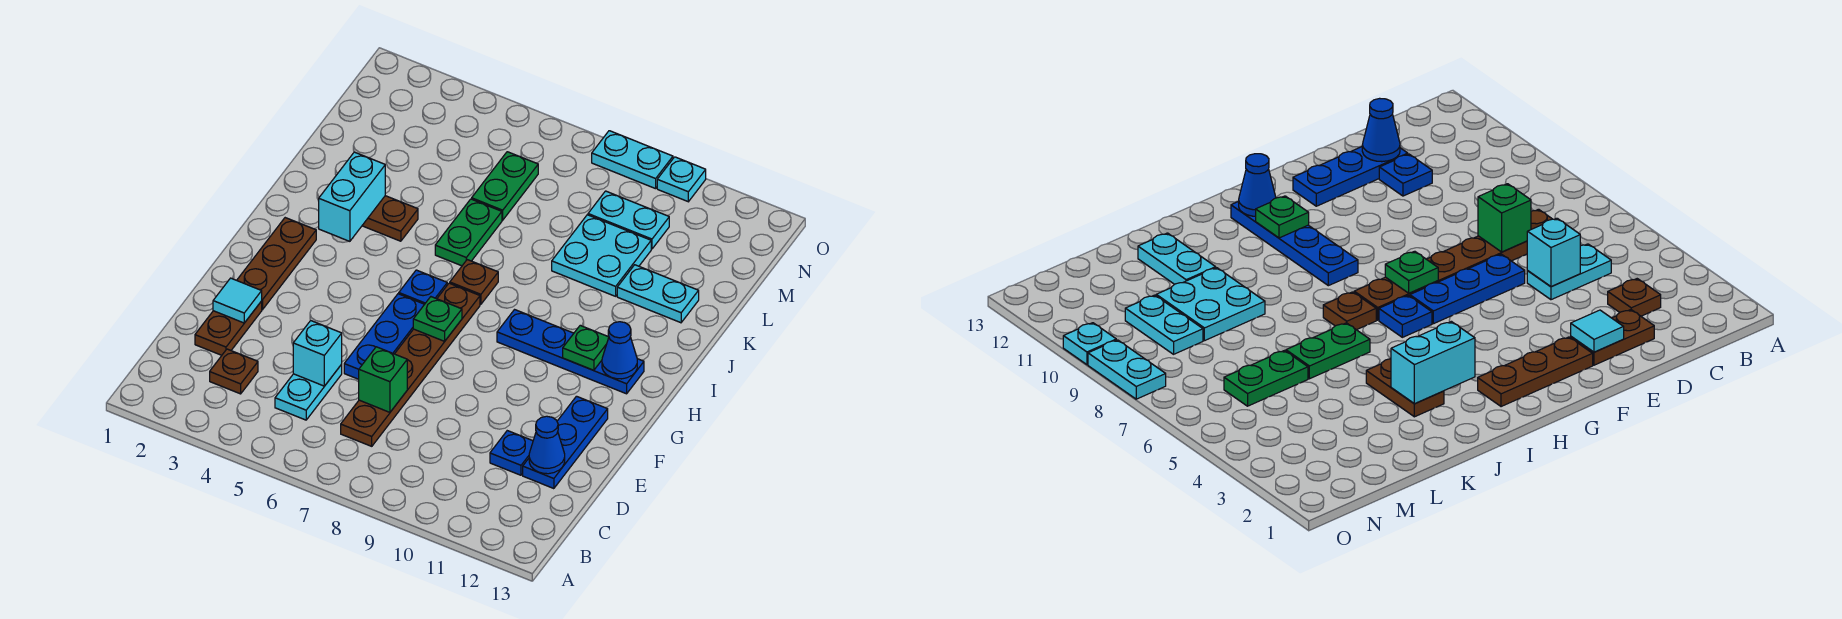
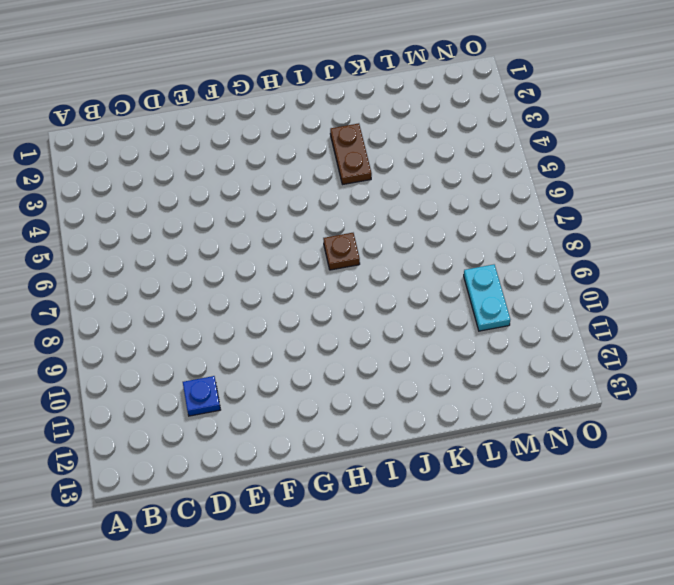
none -> brown 1x1 plate [210,349,258,394]
none -> cyan 1x2 plate [275,365,342,420]
none -> brown 1x6 plate [341,283,480,446]

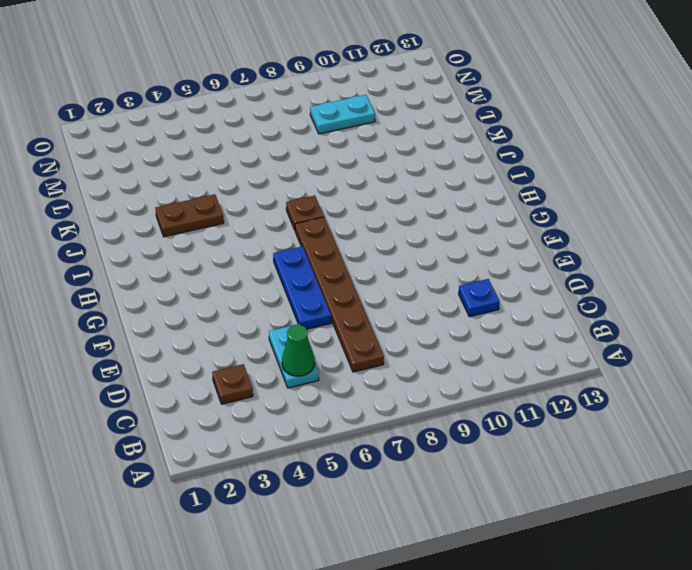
green 1x1 cone [282,325,315,376] -> none
none -> brown 1x2 plate [195,301,262,355]
none -> blue 1x3 plate [523,396,608,489]
none -> brown 1x3 plate [237,218,316,310]

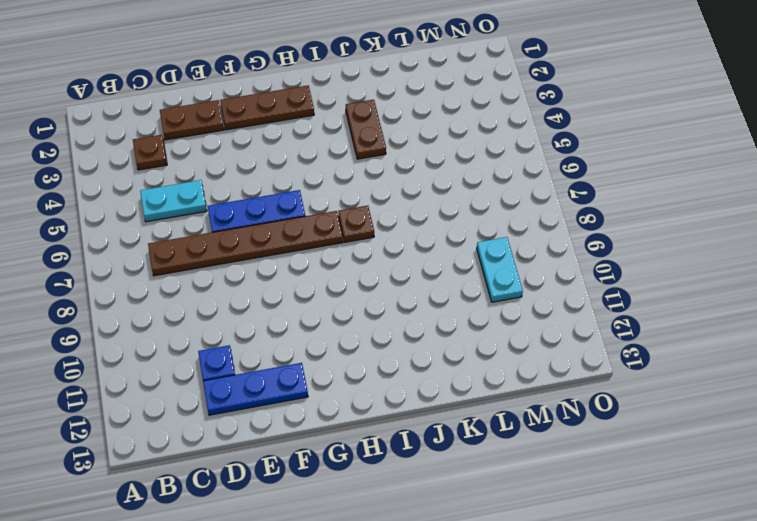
none -> blue 1x1 plate [399,270,447,304]
none -> blue 1x4 plate [497,310,644,394]
none -> green 1x2 plate [435,199,502,266]

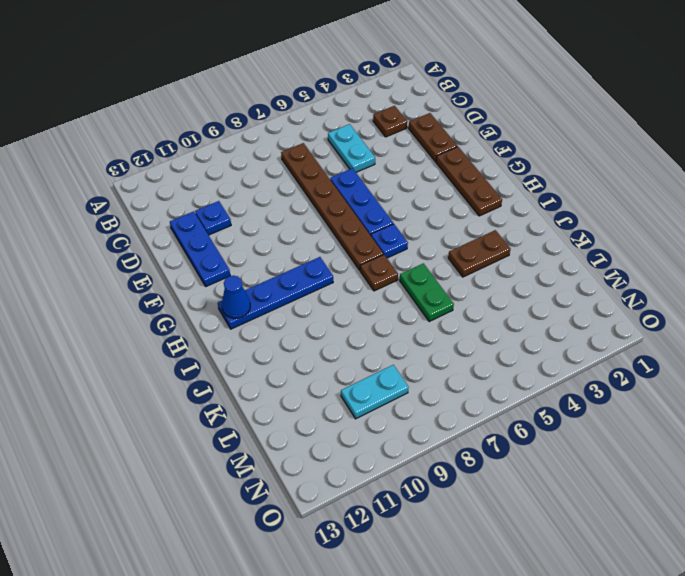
none -> cyan 2x2 plate [552,215,651,296]
none -> cyan 1x2 plate [617,265,699,323]
none -> green 1x2 plate [472,152,538,220]

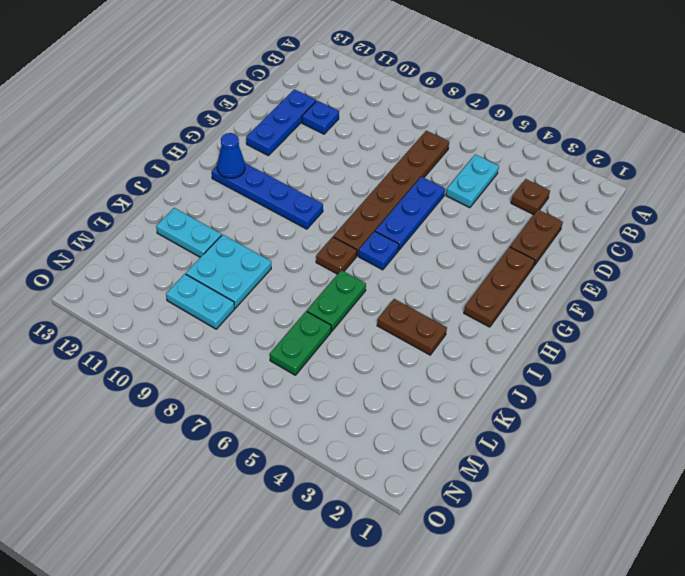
none -> cyan 1x2 plate [592,131,673,189]
none -> cyan 1x1 plate [657,157,706,202]
none -> cyan 1x1 brick [293,321,342,386]

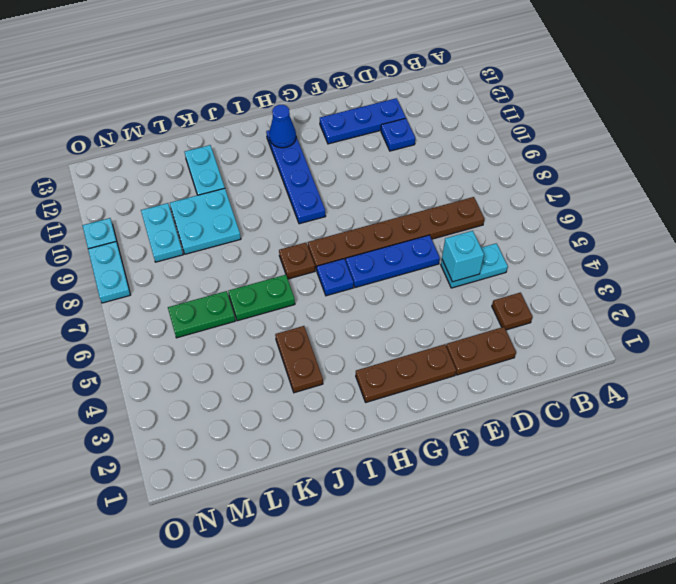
none -> green 1x1 brick [359,347,407,412]
none -> blue 1x1 cone [529,416,565,474]
none -> cyan 1x1 tile [213,278,262,323]

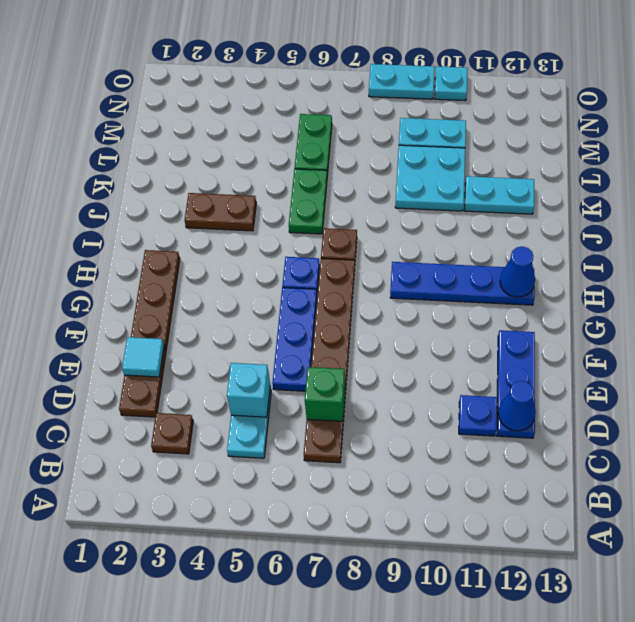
none -> green 1x1 plate [413,297,462,341]
none -> green 1x1 plate [563,326,609,370]
none -> cyan 1x2 brick [319,152,385,241]

